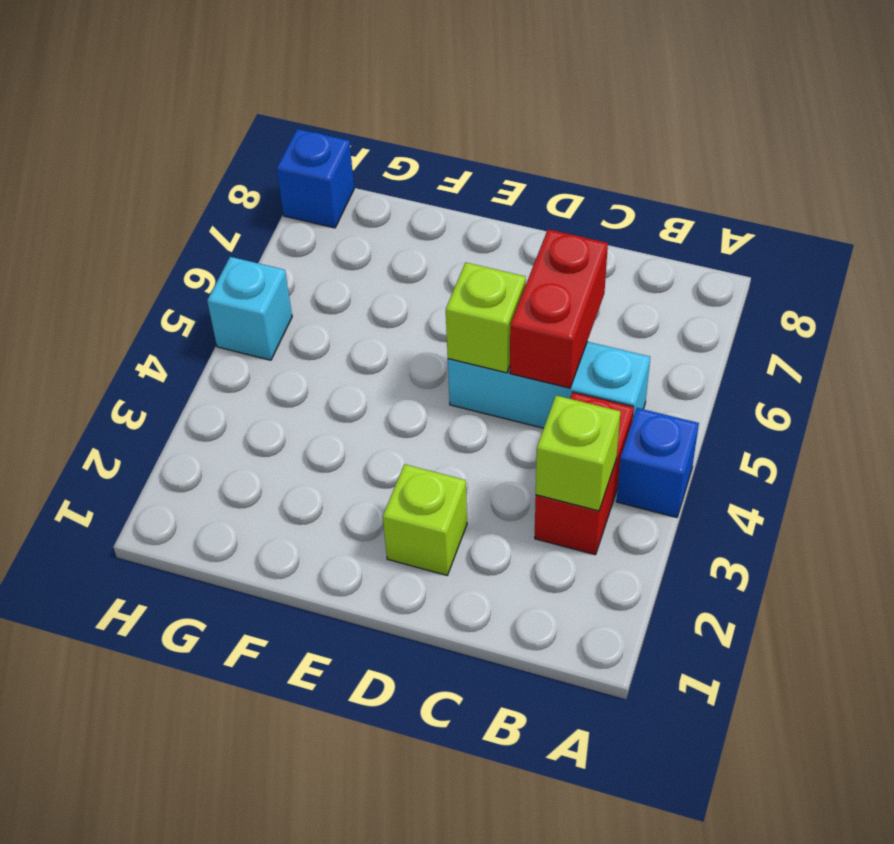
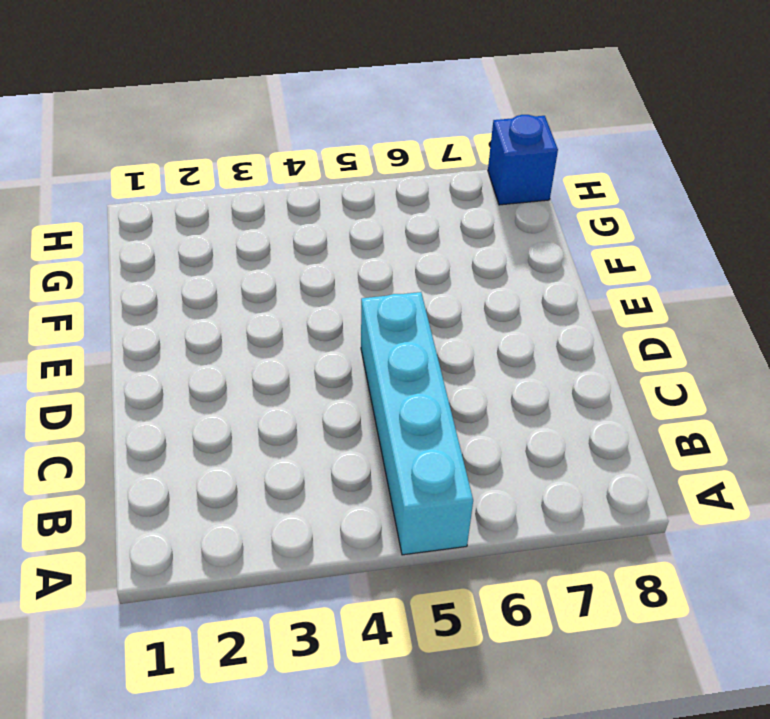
cyan 1x4 brick [361,292,473,555] -> cyan 1x3 brick [448,342,650,428]
none -> blue 1x1 brick [616,408,699,517]
none -> red 1x2 brick [535,392,634,555]

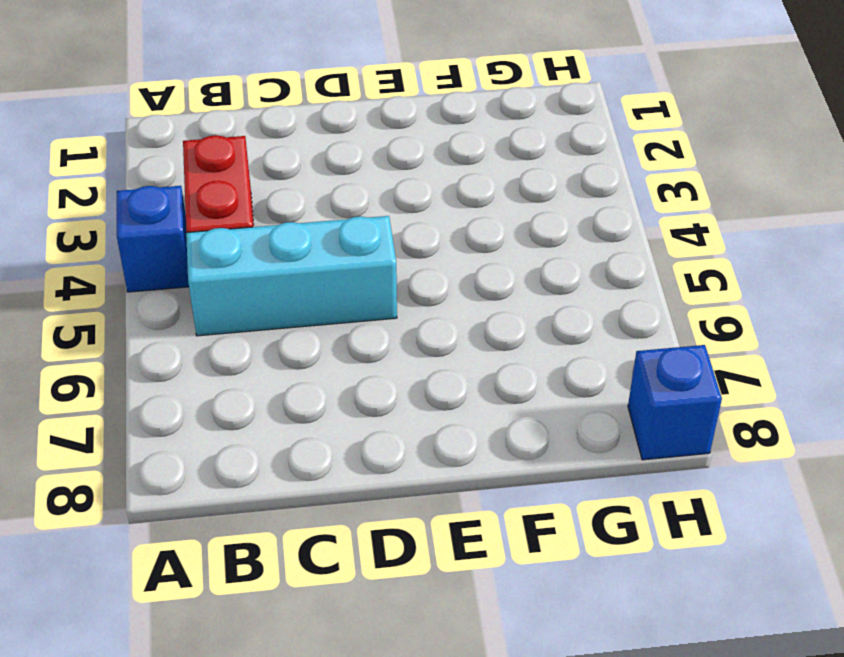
none -> lime 1x1 brick [383,464,467,575]
none -> cyan 1x1 brick [207,257,292,360]

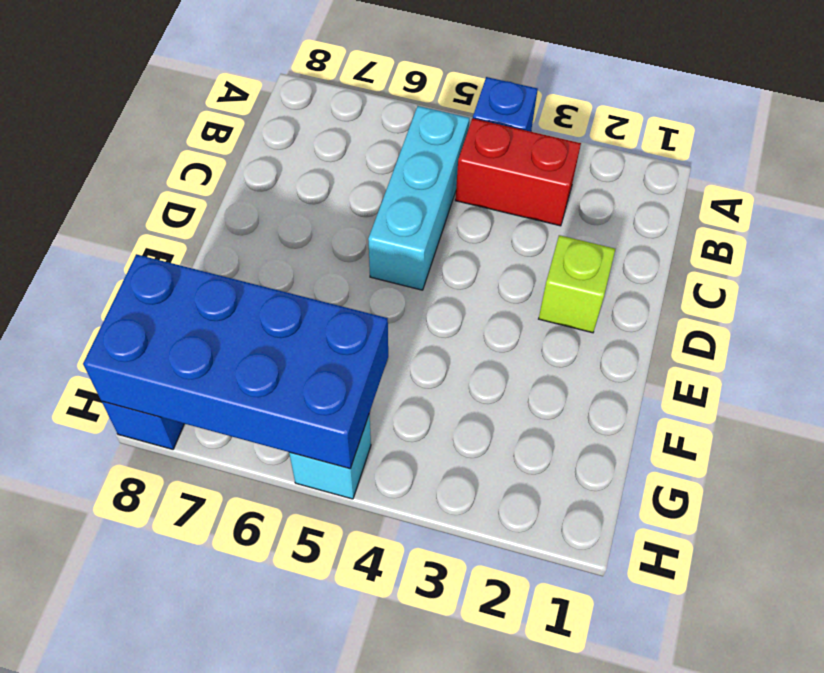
blue 2x4 brick [83,254,388,469] -> none
none -> lime 1x1 brick [536,396,620,511]
none -> red 1x2 brick [510,230,608,388]

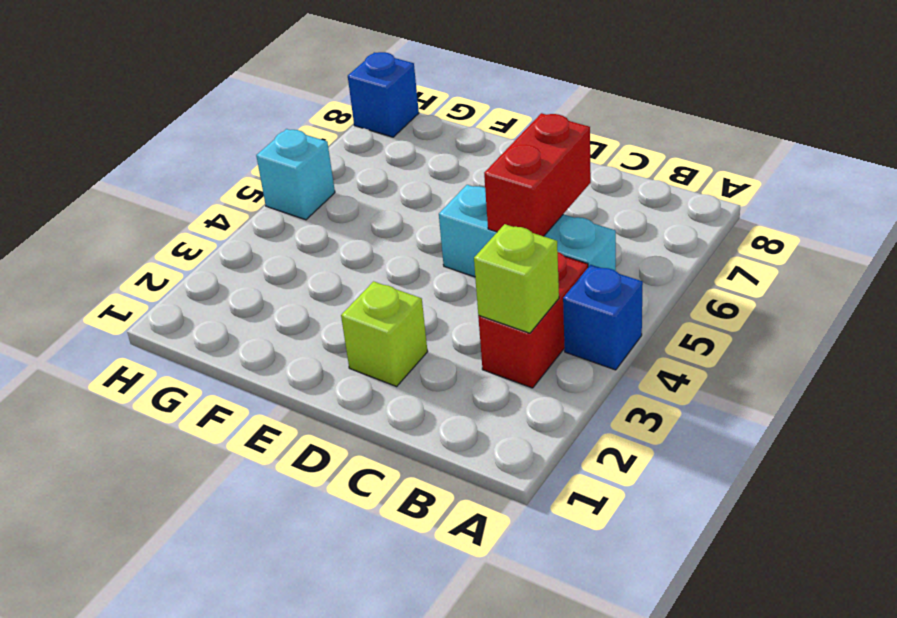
none -> lime 1x1 brick [446,263,526,373]

